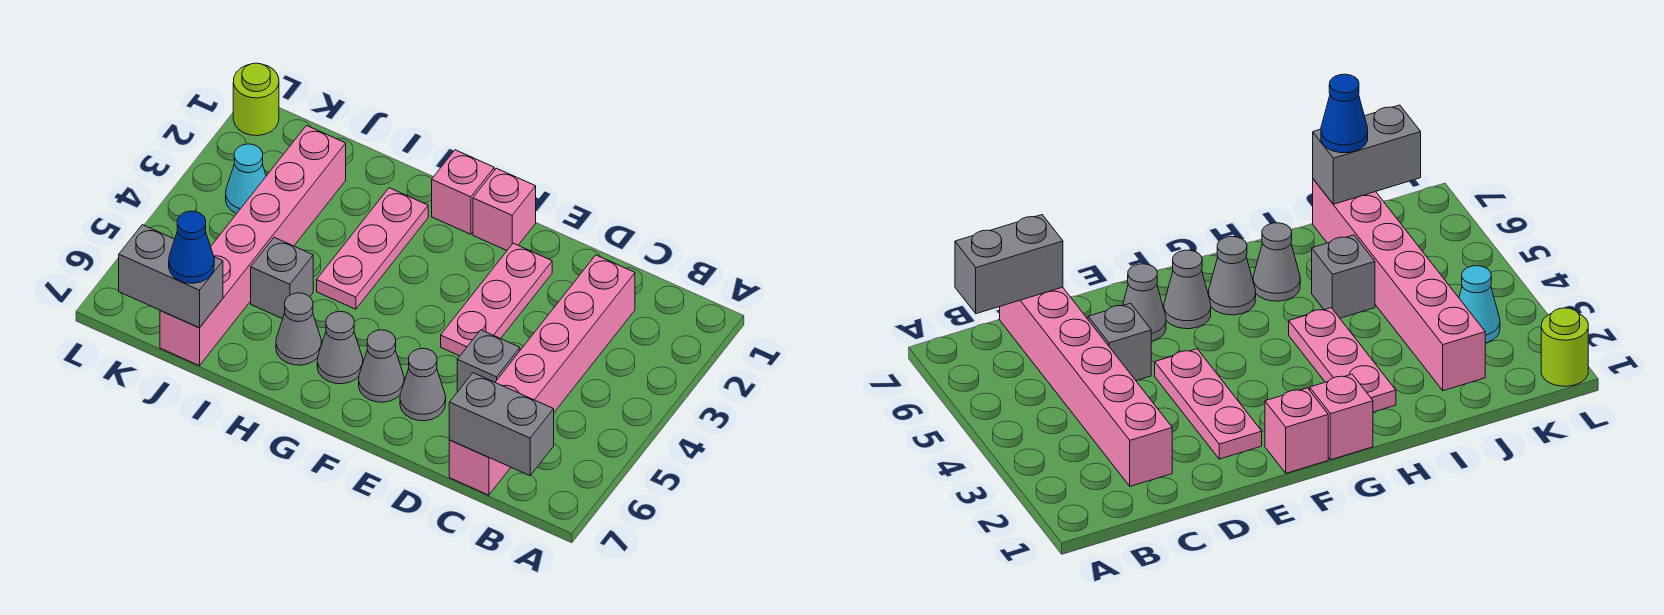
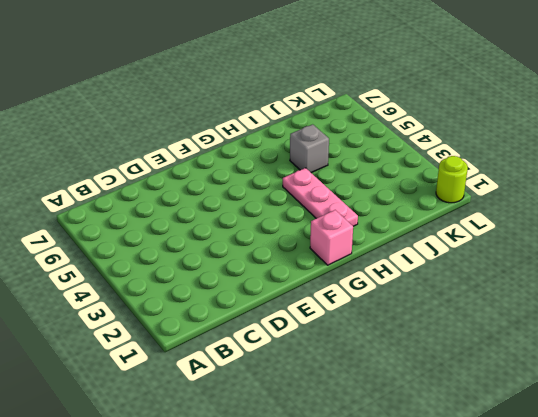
none -> pink 1x6 brick [449,255,635,495]
none -> grey 1x1 brick [457,330,520,392]
none -> pink 1x3 plate [441,243,552,356]

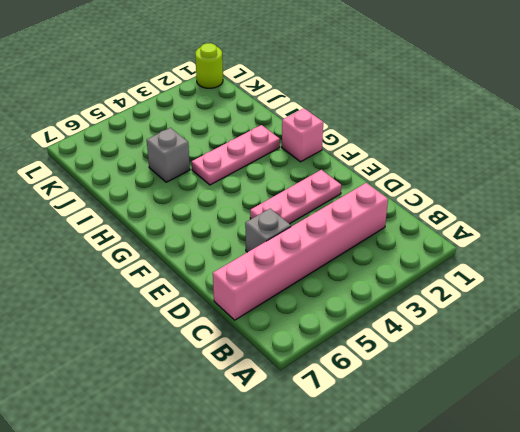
none -> grey 1x1 cone [400,348,446,421]
none -> pink 1x1 brick [473,168,536,250]
none -> grey 1x1 cone [359,330,404,402]

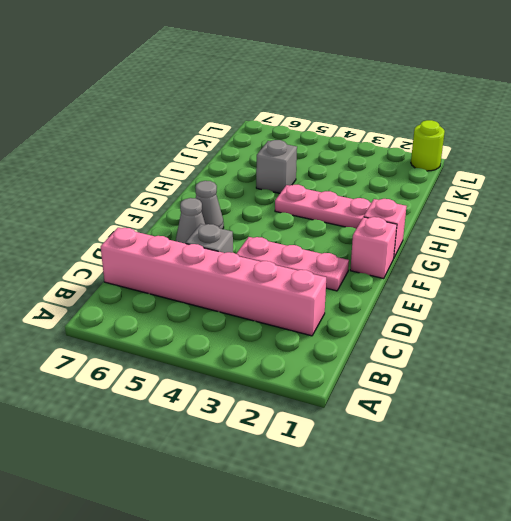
none -> grey 1x1 cone [317,311,363,384]
none -> grey 1x1 cone [276,293,322,365]
none -> pink 1x6 brick [160,126,346,366]

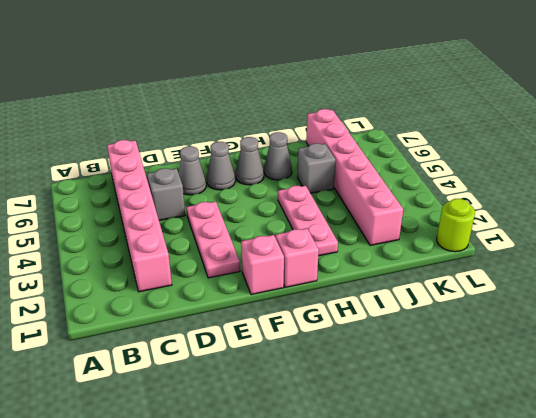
none -> cyan 1x1 cone [226,144,266,214]
none -> grey 1x2 brick [449,373,554,476]
none -> grey 1x2 brick [119,225,223,328]

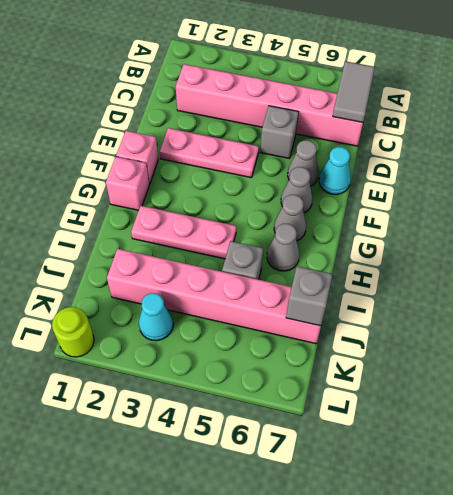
grey 1x2 tile [333,61,375,122] -> grey 1x2 brick [449,373,554,476]
cyan 1x1 cone [319,147,351,194] -> none
grey 1x1 brick [286,266,333,326] -> grey 1x2 brick [119,225,223,328]
none -> blue 1x1 cone [169,211,214,283]

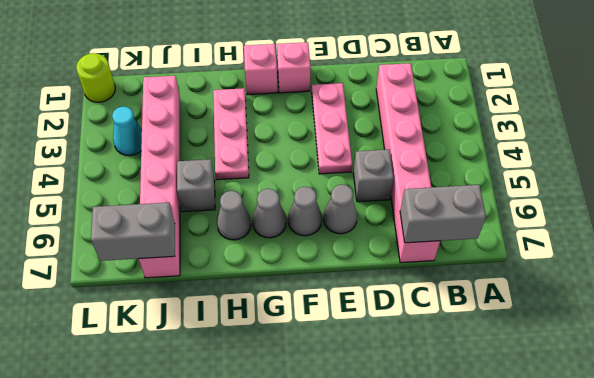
none -> blue 1x1 cone [169,211,214,283]

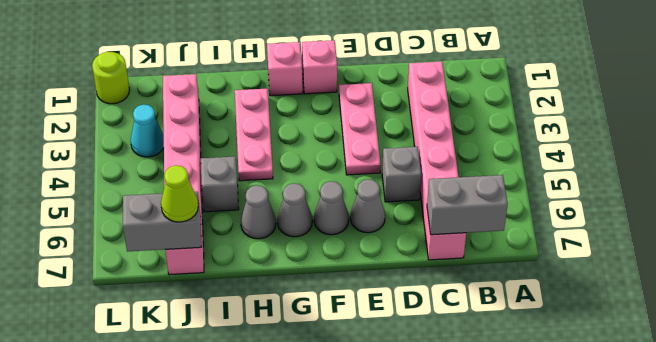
lime 1x1 cone [161,165,198,222] -> blue 1x1 cone [169,211,214,283]

